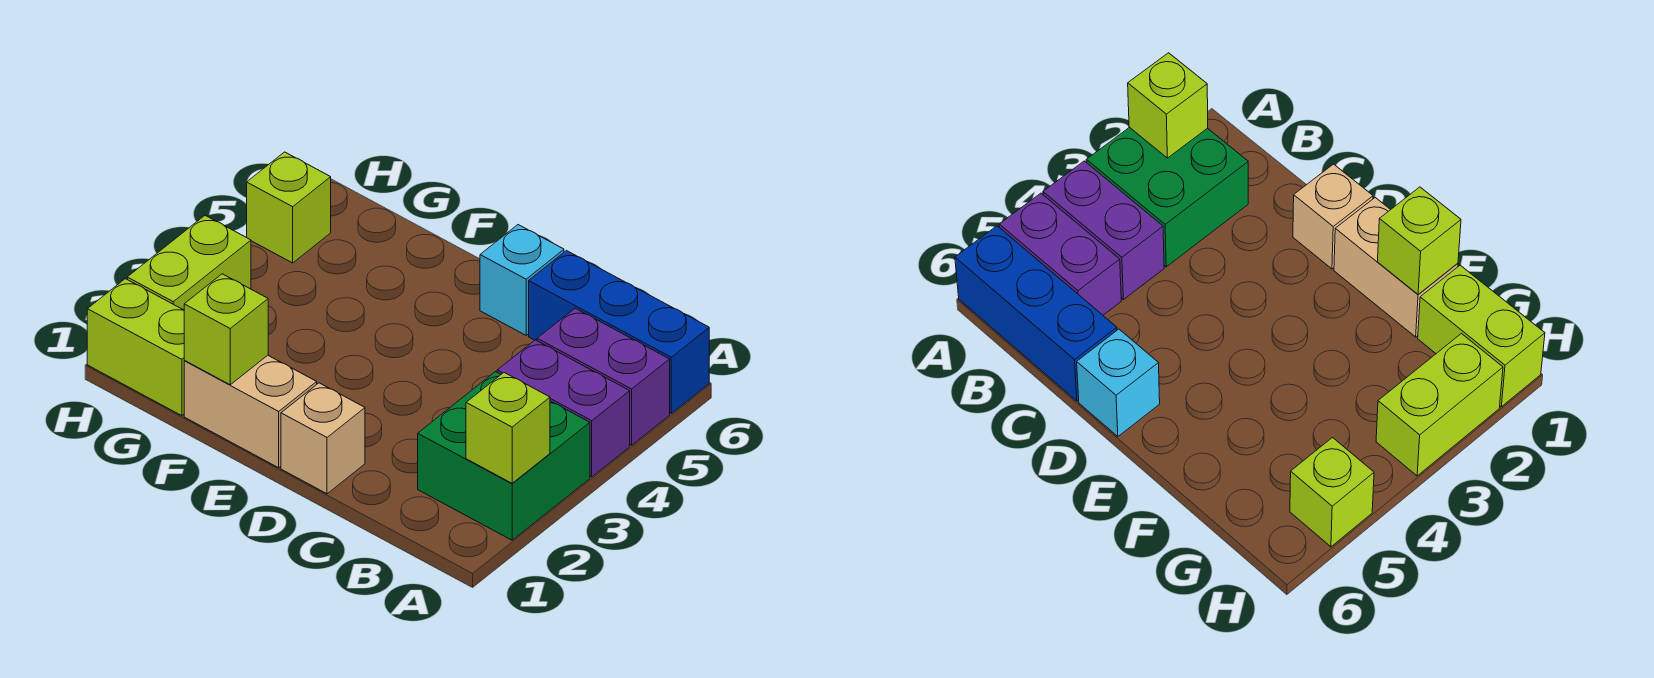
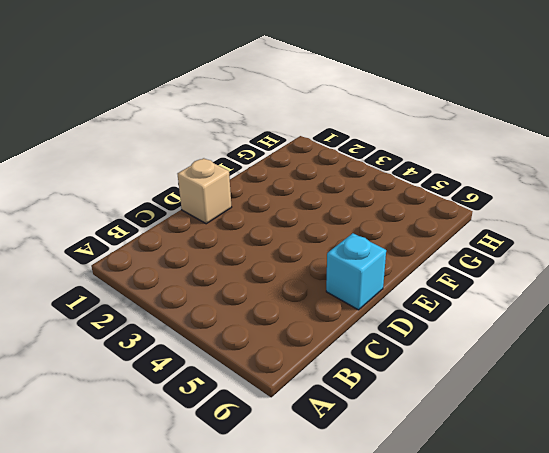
none -> green 2x2 brick [418,372,590,540]
none -> purple 1x2 brick [497,340,630,477]
none -> purple 1x2 brick [537,308,670,445]

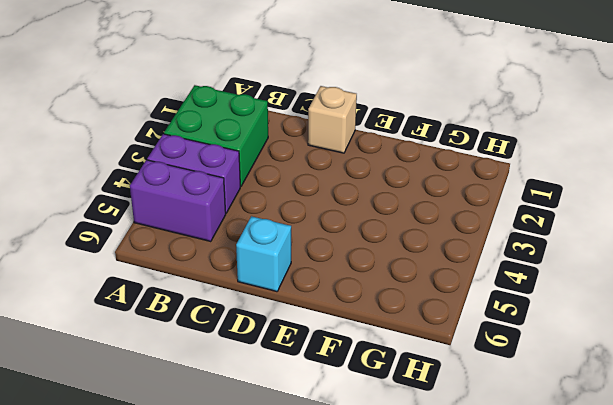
none -> blue 1x3 brick [529,251,709,413]
none -> tan 1x2 brick [184,355,317,468]
none -> lime 1x2 brick [87,279,185,416]

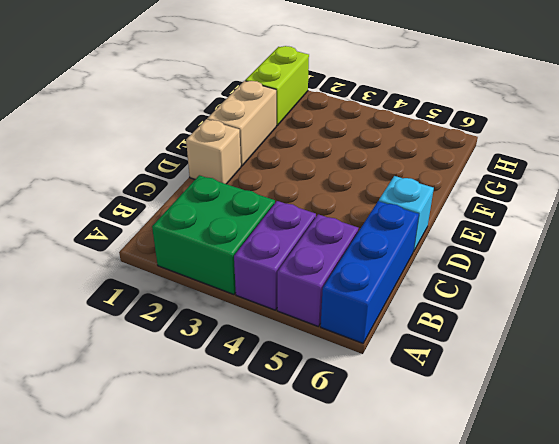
none -> lime 1x2 brick [127,216,251,310]
none -> lime 1x1 brick [247,152,331,263]
none -> lime 1x1 brick [466,373,550,483]

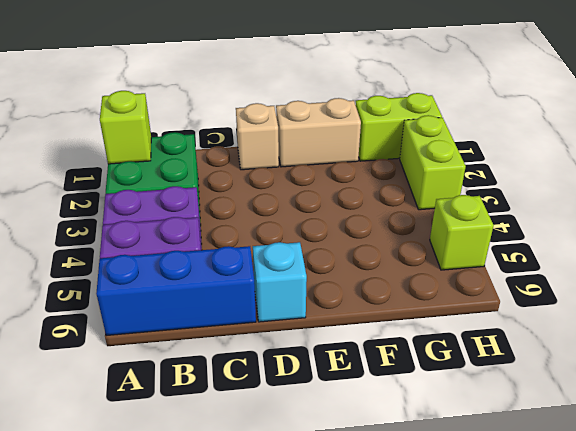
none -> lime 1x1 brick [184,274,268,385]

